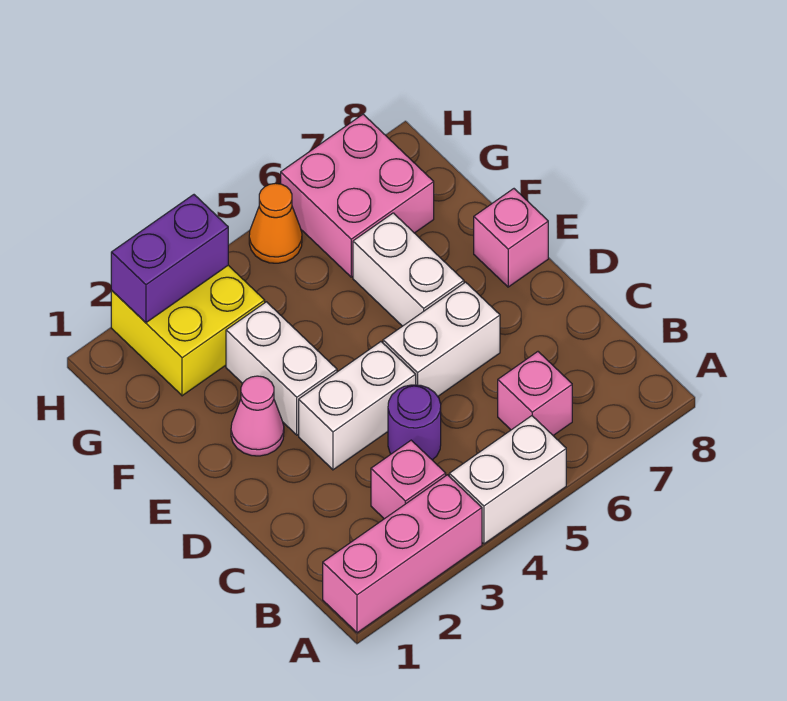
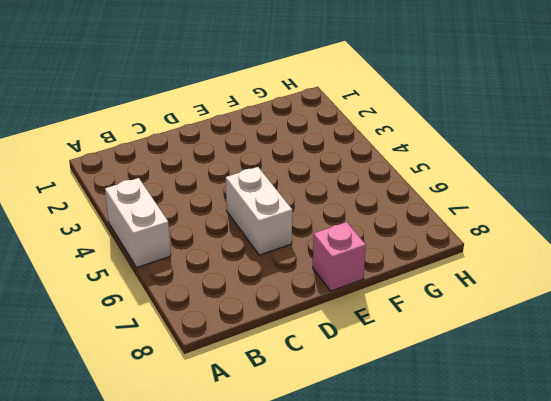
none -> pink 1x3 brick [323,475,482,633]
none -> pink 1x1 brick [371,440,446,519]
none -> pink 1x1 brick [498,352,572,435]

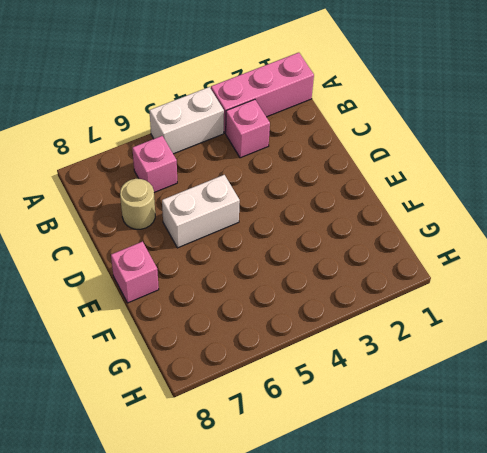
tan 1x1 round brick [120,179,155,229] -> none
none -> purple 1x1 round brick [388,385,441,460]
none -> white 1x2 brick [299,342,416,470]
none -> pink 1x1 cone [231,376,284,456]

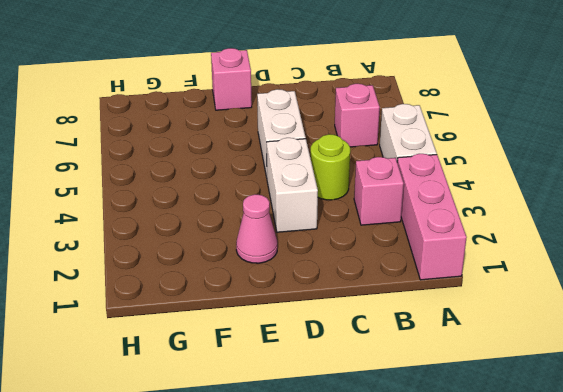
lime 1x1 round brick [311,134,350,200] -> purple 1x1 round brick [388,385,441,460]
none -> white 1x2 brick [226,302,337,435]
none -> white 1x2 brick [353,213,464,326]
none -> yellow 2x2 brick [111,265,265,396]

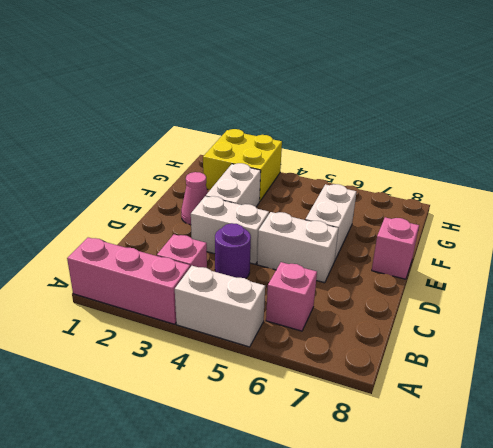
none -> pink 2x2 brick [281,114,434,277]
none -> orange 1x1 cone [249,183,302,263]
none -> purple 1x2 brick [111,195,228,323]

